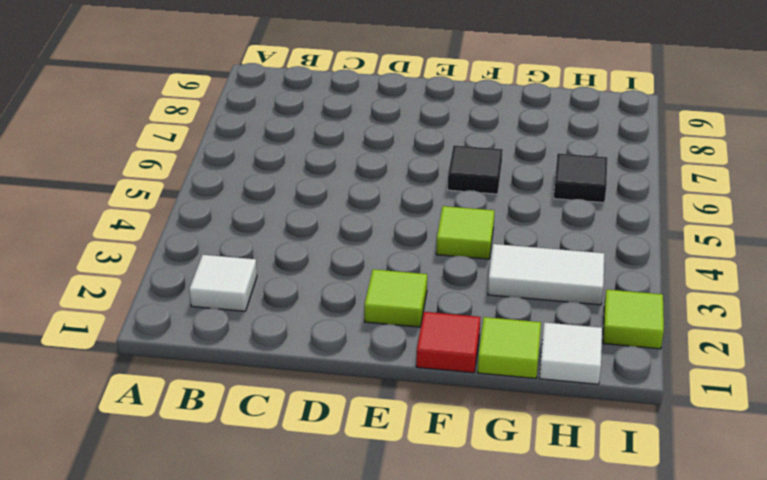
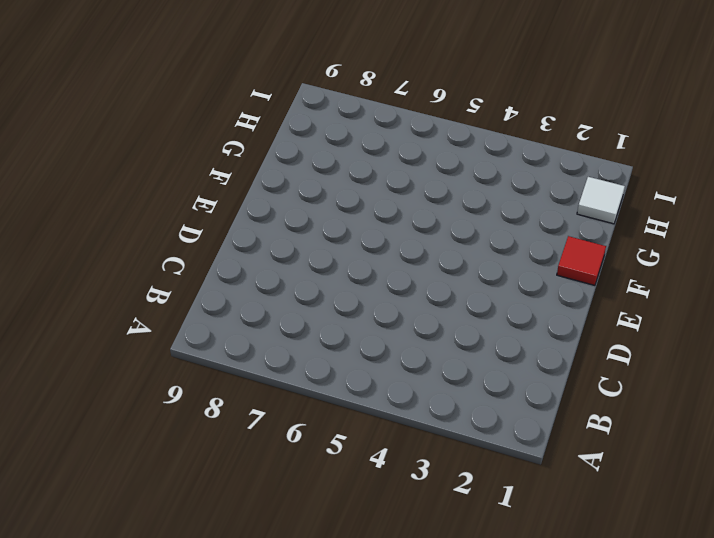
none -> white 1x1 tile [189,255,257,311]
none -> lime 1x1 tile [364,269,427,327]

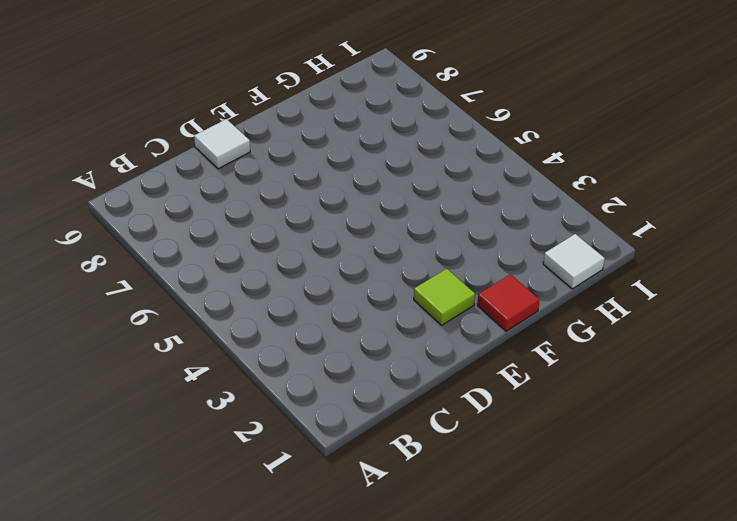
white 1x1 tile [194,119,250,169] -> white 1x1 tile moved to [189,255,257,311]
none -> lime 1x1 tile [436,206,494,259]
none -> black 1x1 tile [448,145,503,194]

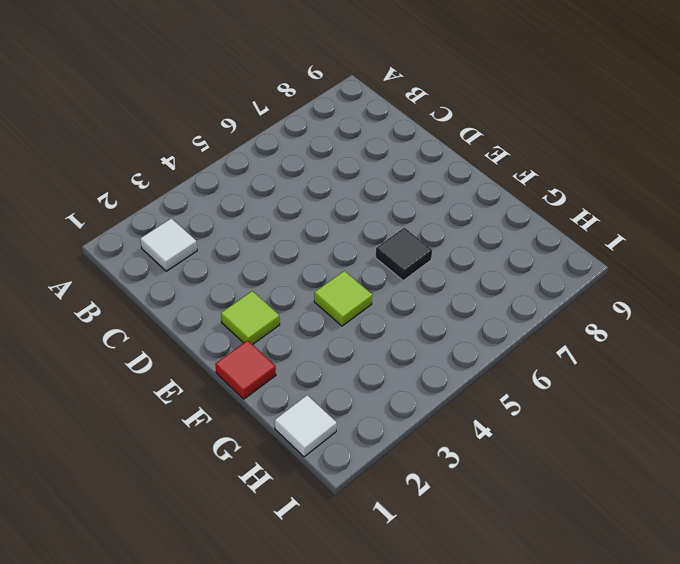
none -> lime 1x1 tile [478,317,541,379]
none -> white 1x2 tile [488,244,604,305]

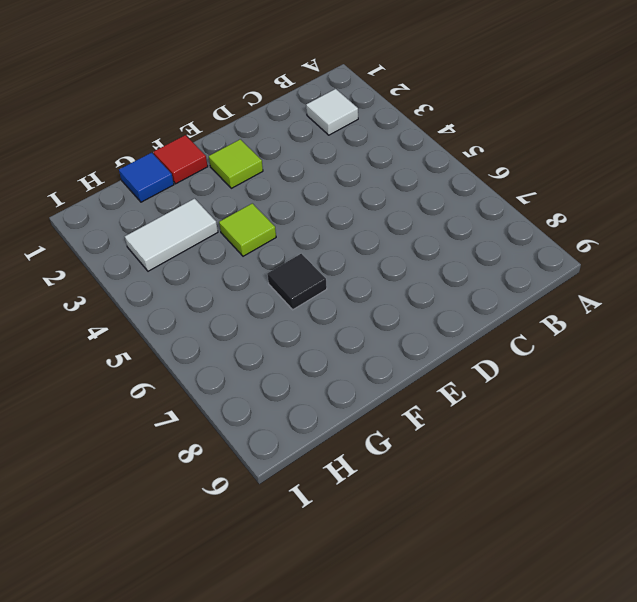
blue 1x1 tile [119,153,174,202] -> lime 1x1 tile [478,317,541,379]
none -> white 1x1 tile [539,322,602,384]
none -> black 1x1 tile [554,153,607,203]

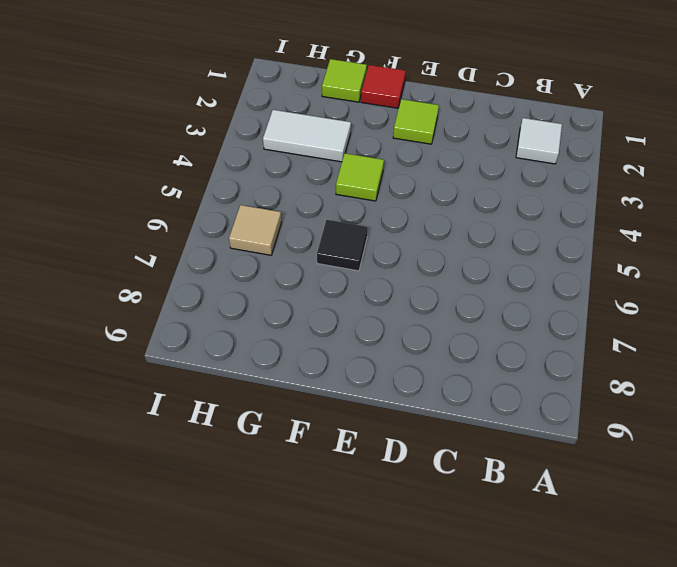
tan 1x1 tile [229,205,282,255] -> black 1x1 tile [554,153,607,203]
none -> white 1x1 tile [539,322,602,384]
none -> lime 1x1 tile [603,290,664,349]

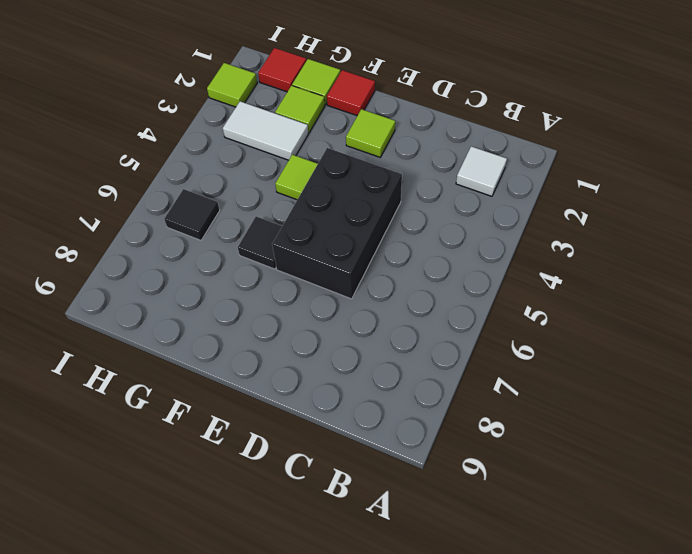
black 2x3 brick [272,148,402,299] -> none
lime 1x1 tile [275,86,325,133] -> none
red 1x1 tile [258,48,306,92] -> white 1x1 tile [539,322,602,384]

